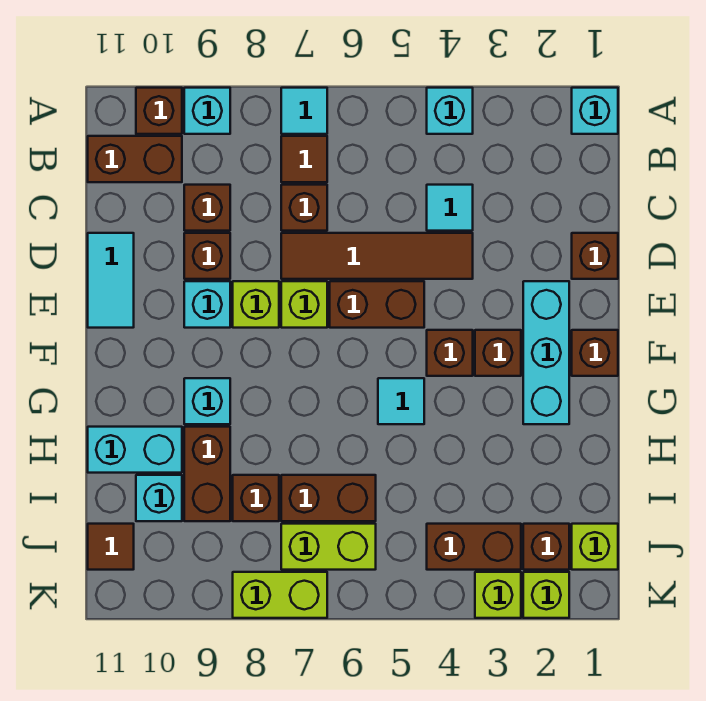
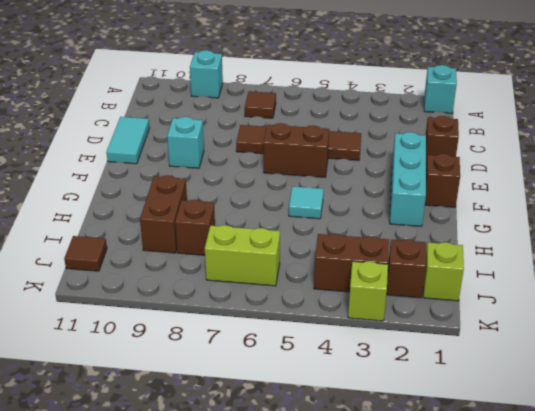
none -> cyan 1x1 brick [427,88,473,134]
none -> cyan 1x1 tile [281,88,327,134]
none -> brown 1x1 brick [136,88,182,134]
none -> brown 1x2 brick [88,136,182,182]

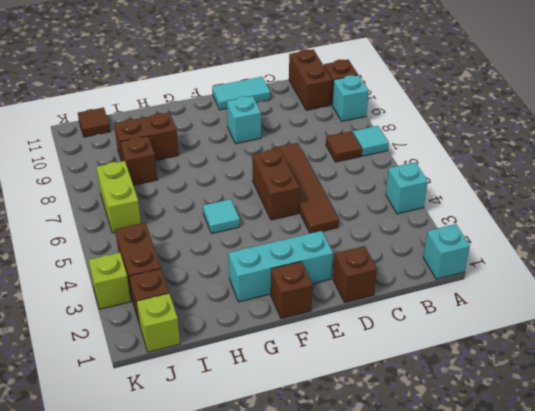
none -> cyan 1x1 tile [427,185,473,231]
none -> brown 1x1 brick [281,185,327,231]
none -> brown 1x1 brick [184,185,230,231]
none -> brown 1x1 brick [184,233,230,279]

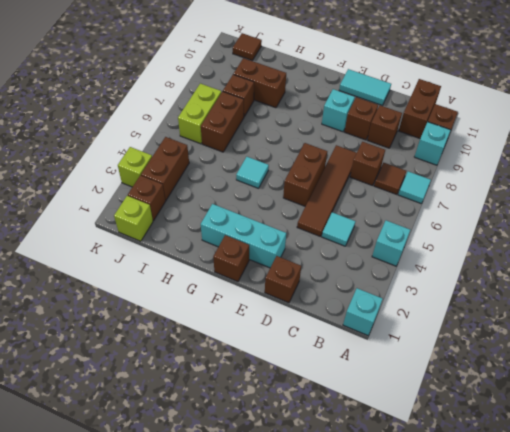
none -> lime 1x1 brick [281,281,327,328]
none -> lime 1x1 brick [233,281,279,328]
none -> brown 1x1 brick [475,330,521,376]
none -> brown 1x1 brick [427,330,473,376]

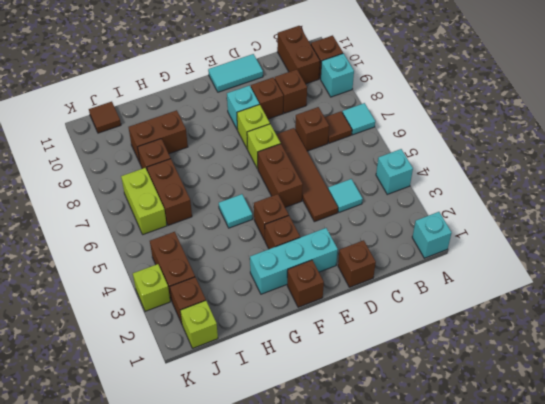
none -> cyan 1x1 brick [184,378,230,424]
none -> cyan 1x2 brick [88,427,182,473]
none -> cyan 1x1 brick [136,475,182,521]
none -> lime 1x1 brick [523,572,569,618]

